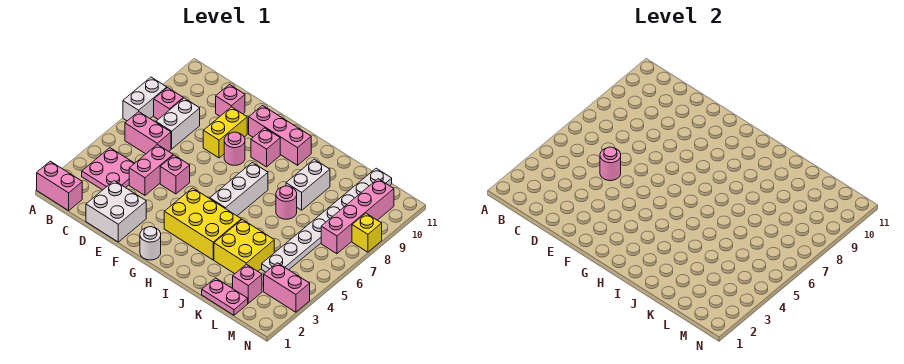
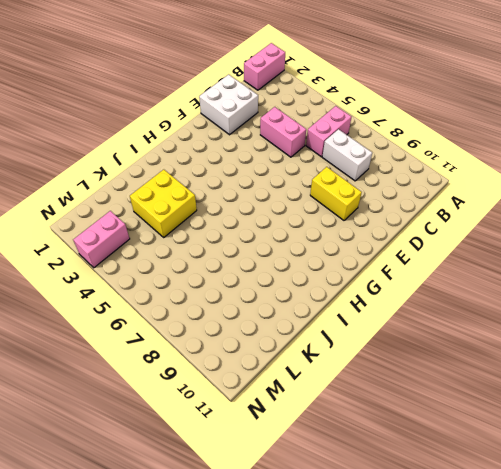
none -> white 1x2 brick [123,77,167,121]
none -> pink 2x2 plate [82,148,135,190]
none -> pink 1x1 brick [154,88,183,119]

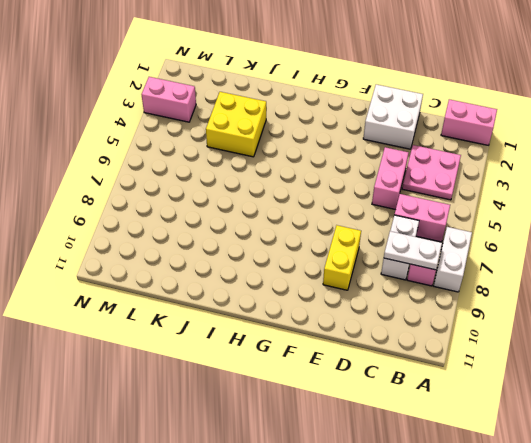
white 1x2 plate [384,231,442,270] -> none
none -> pink 1x1 brick [216,85,245,116]
none -> pink 1x1 brick [160,155,190,194]
none -> pink 1x1 round brick [224,132,245,165]

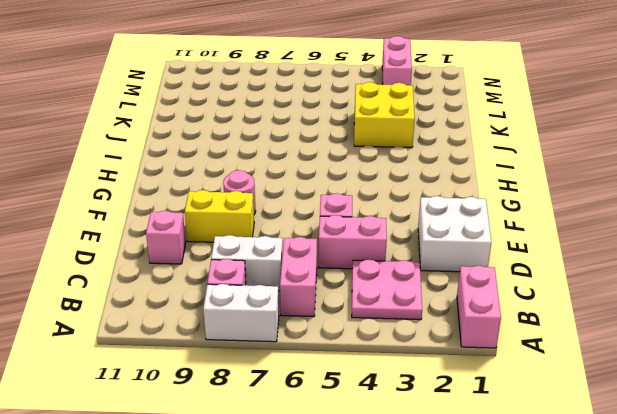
none -> pink 1x3 brick [249,106,311,165]
none -> white 1x1 round brick [140,227,161,260]
none -> yellow 2x3 brick [164,188,241,260]

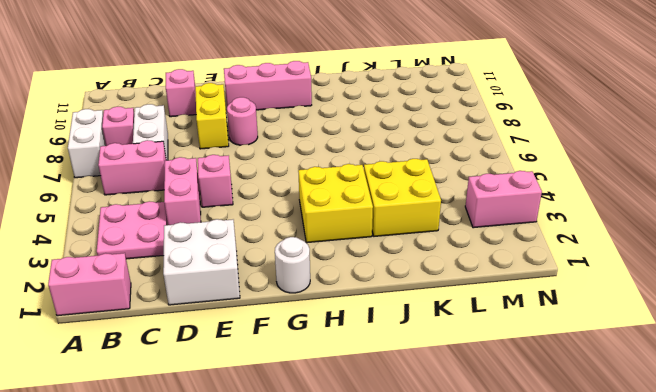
yellow 2x2 brick [298,164,373,243] -> yellow 2x3 brick [164,188,241,260]
none -> pink 1x1 brick [251,128,280,167]
none -> white 1x3 brick [210,162,268,216]
none -> pink 1x1 round brick [276,186,297,219]

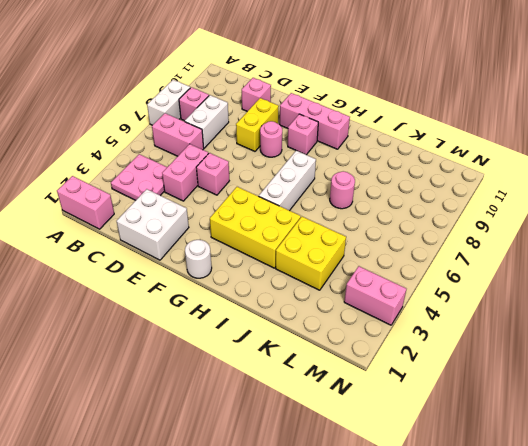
none -> white 1x2 brick [286,159,330,210]
none -> pink 1x2 plate [202,278,248,315]
none -> pink 1x1 brick [233,264,262,303]

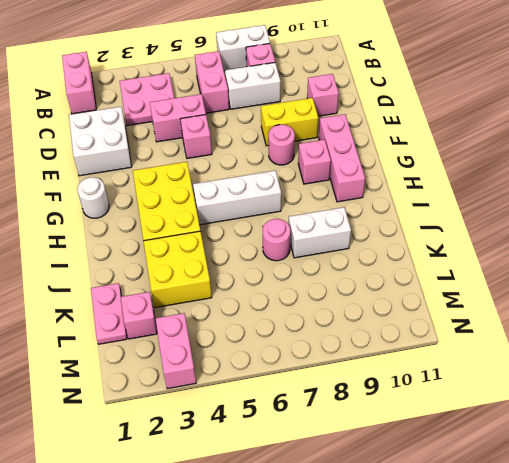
none -> white 1x8 plate [262,168,392,272]
none -> pink 1x4 brick [321,179,394,254]
none -> yellow 1x1 brick [352,213,382,252]

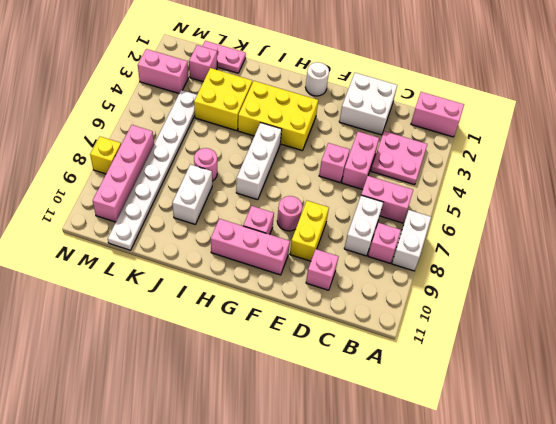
none -> pink 1x1 round brick [600,147,621,181]

